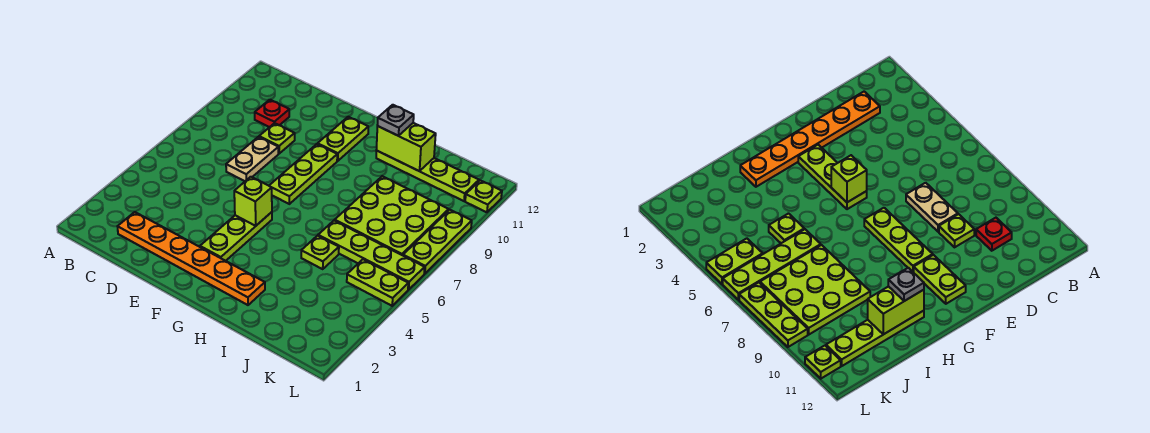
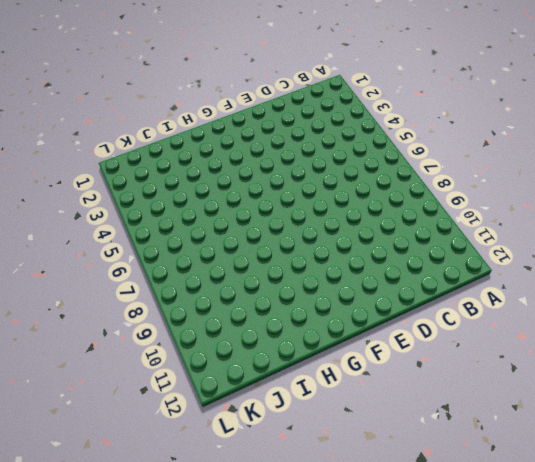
none -> orange 1x6 plate [117,212,265,305]
none -> red 1x1 plate [255,100,289,127]
none -> tan 1x2 plate [226,137,278,181]

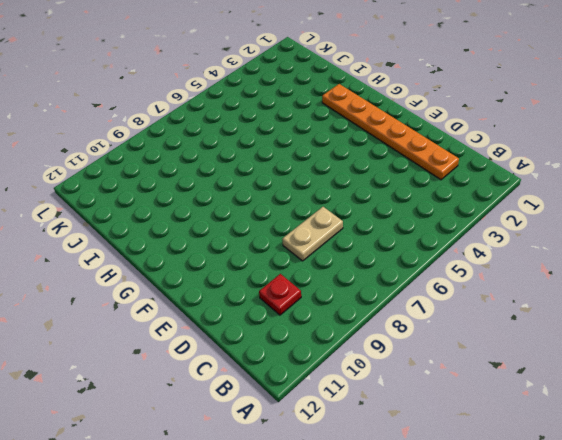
none -> lime 1x1 plate [259,123,295,153]
none -> lime 1x3 plate [200,212,272,261]
none -> lime 1x3 plate [269,144,337,204]

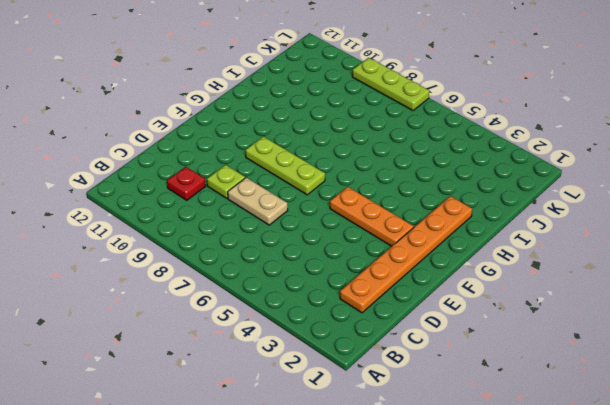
orange 1x3 plate [330,187,414,246] -> lime 1x3 plate [200,212,272,261]
none -> lime 1x2 plate [318,117,368,161]
none -> lime 1x4 plate [376,150,479,201]
none -> lime 1x1 plate [301,236,339,269]

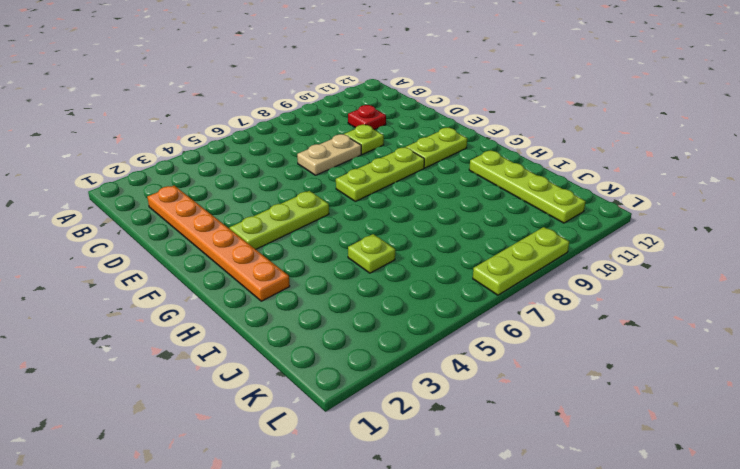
none -> lime 1x4 plate [318,220,425,290]
none -> lime 3x3 plate [335,176,449,255]
none -> lime 1x2 plate [347,259,408,306]

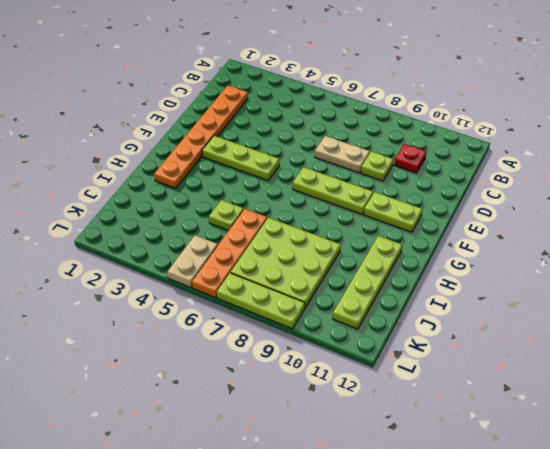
orange 1x4 plate [192,209,267,298] -> lime 1x4 plate [318,220,425,290]
tan 1x2 plate [168,235,218,288] -> lime 1x2 plate [347,259,408,306]
none -> lime 1x1 plate [465,180,502,212]
none -> lime 1x1 brick [234,177,272,226]
none -> lime 1x2 brick [377,123,436,171]

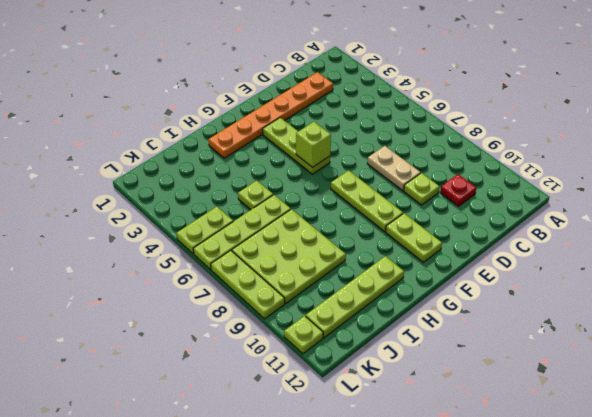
none -> lime 1x2 brick [377,123,436,171]
none -> grey 1x1 plate [377,105,414,136]

